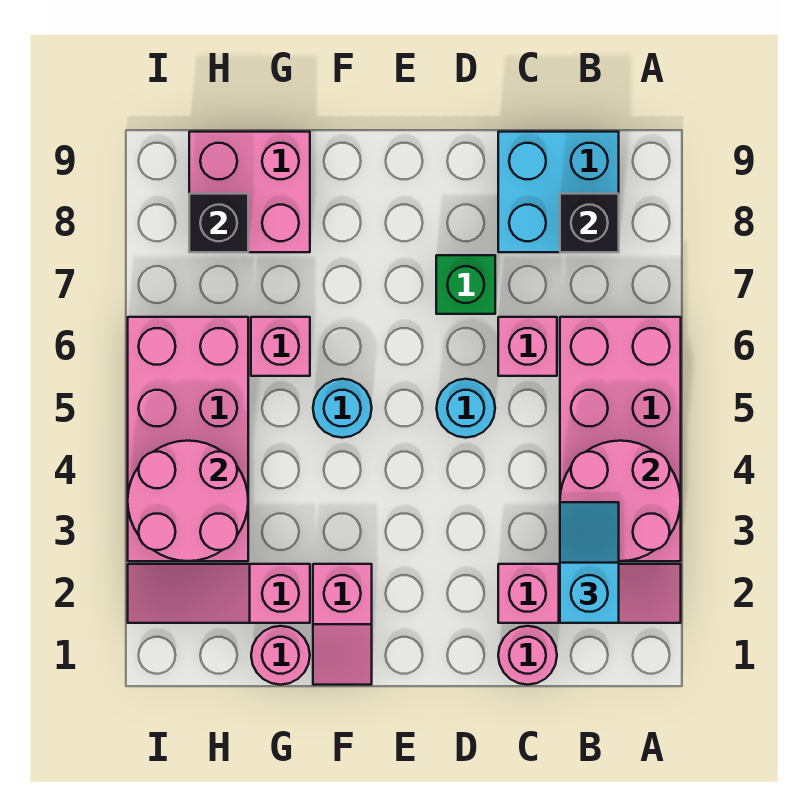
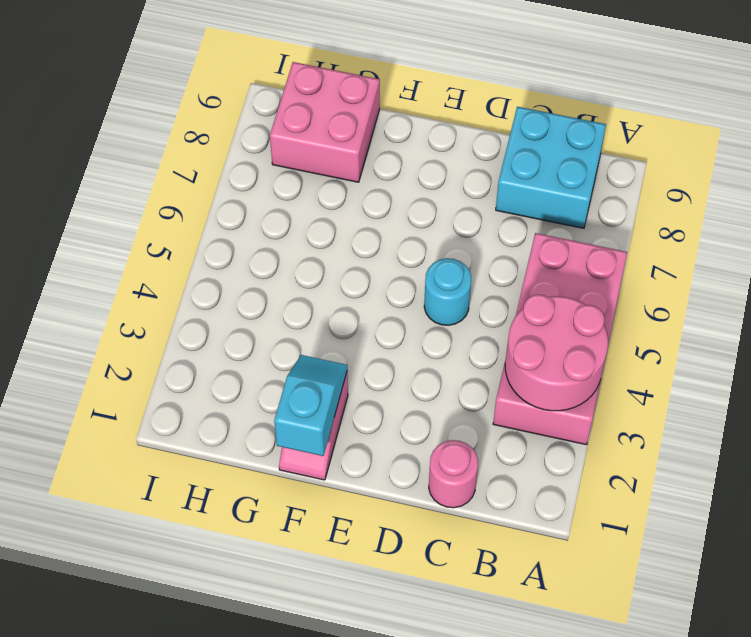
cyan 1x2 slope [274,355,347,456] -> cyan 1x2 slope moved to [560,502,619,623]
none -> pink 1x3 slope [498,564,681,623]
none -> pink 1x1 brick [498,317,557,376]
none -> green 1x1 brick [436,255,495,314]

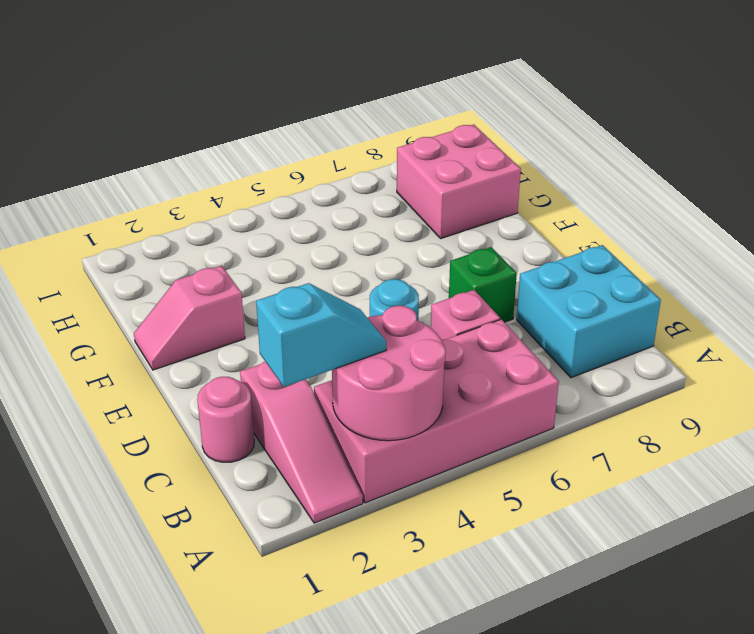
none -> cyan 1x1 round brick [313,379,372,438]
none -> pink 1x1 round brick [251,626,310,685]
none -> pink 1x3 slope [128,564,310,623]

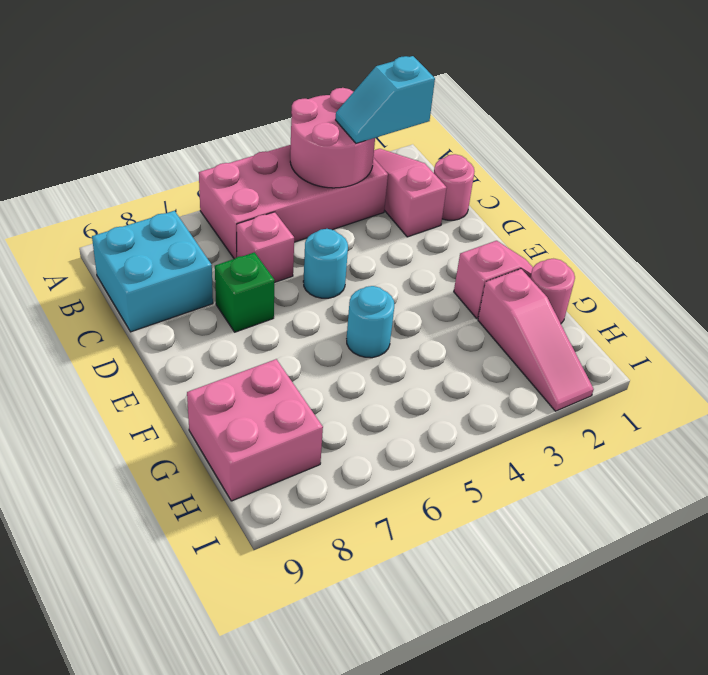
none -> pink 1x1 brick [251,317,310,376]
none -> pink 2x4 brick [128,317,248,561]
none -> black 1x1 brick [560,194,619,252]

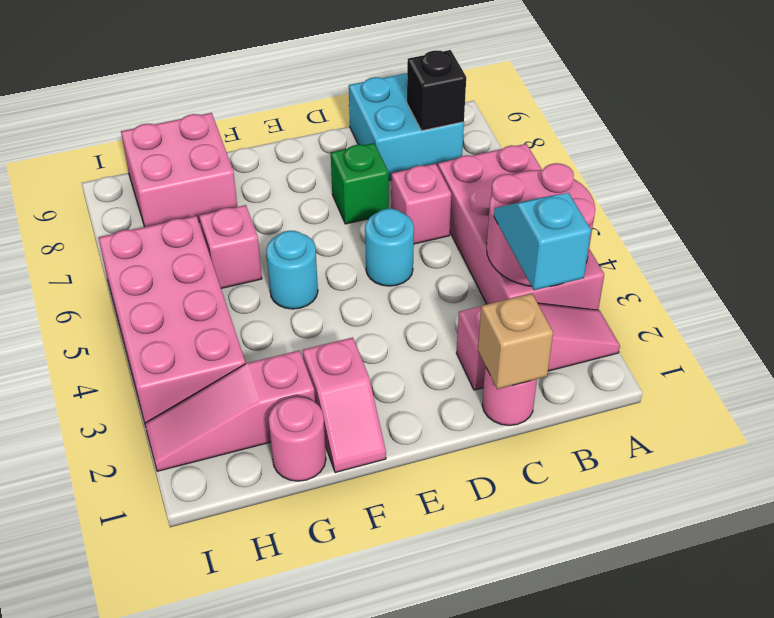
tan 1x1 brick [478,294,553,389] -> none
none -> pink 2x2 round brick [128,441,248,561]
none -> black 1x1 brick [189,194,248,252]

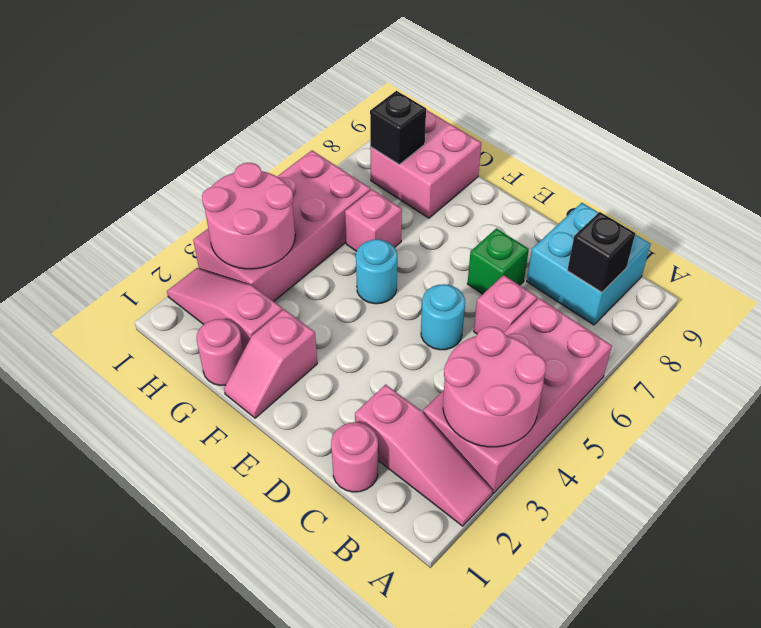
none -> cyan 1x2 slope [560,502,619,623]

